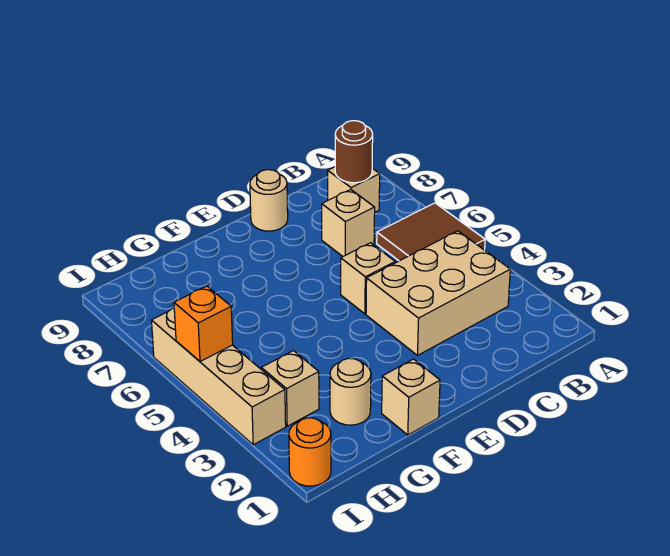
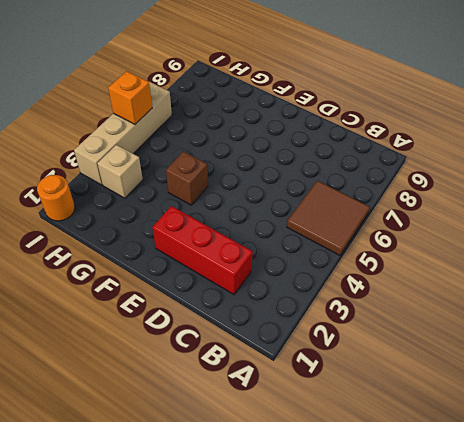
red 1x3 brick [152,206,253,294] -> none
brown 1x1 brick [166,152,208,205] -> none
none -> tan 2x3 brick [366,231,510,355]
none -> tan 1x1 brick [328,167,380,212]
none -> tan 1x1 brick [322,189,375,256]

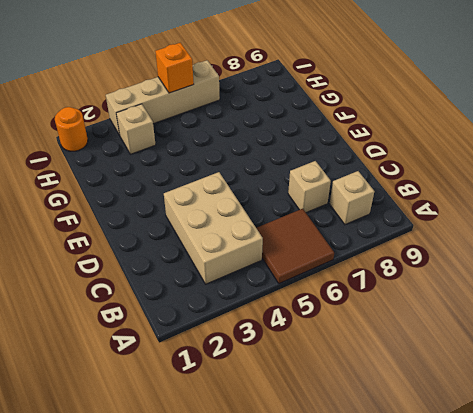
none -> tan 1x1 brick [341,243,395,314]
none -> tan 1x1 round brick [250,170,288,231]
none -> tan 1x1 brick [382,359,440,435]

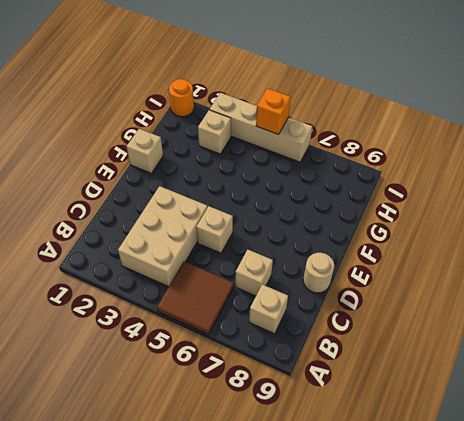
none -> tan 1x1 round brick [330,358,371,425]
none -> brown 1x1 round brick [335,121,373,183]

